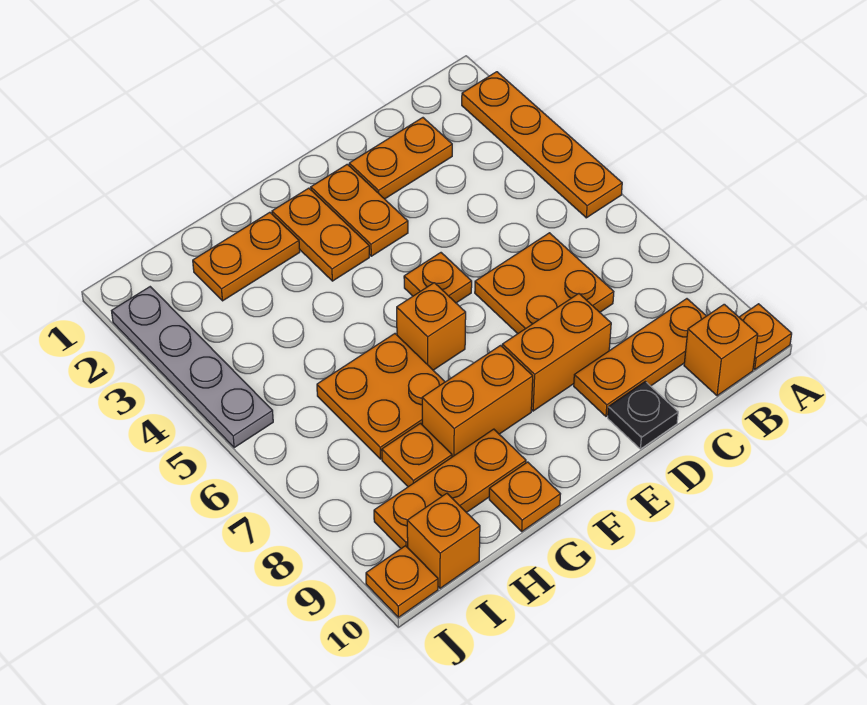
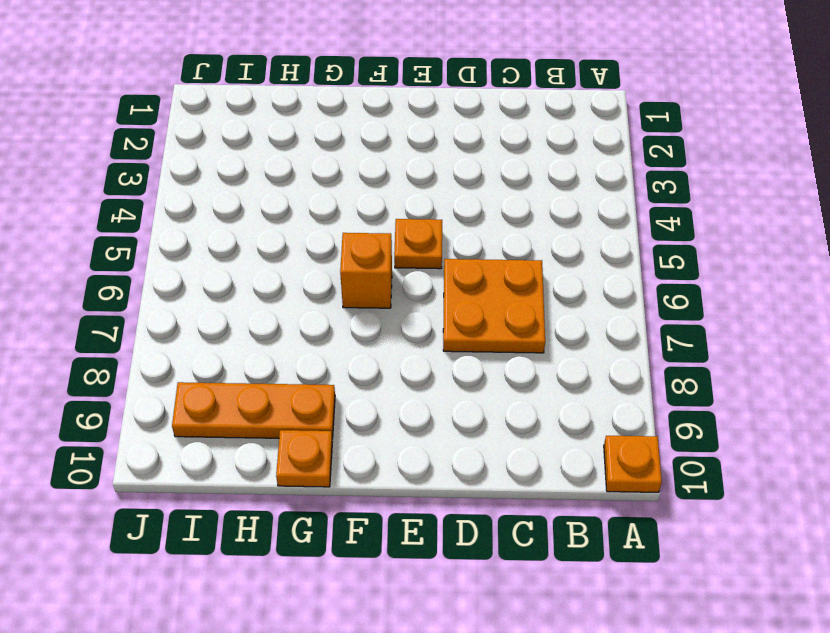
none -> orange 1x4 plate [462,72,622,218]
none -> orange 1x3 plate [574,299,706,416]
none -> orange 1x1 brick [684,304,758,396]

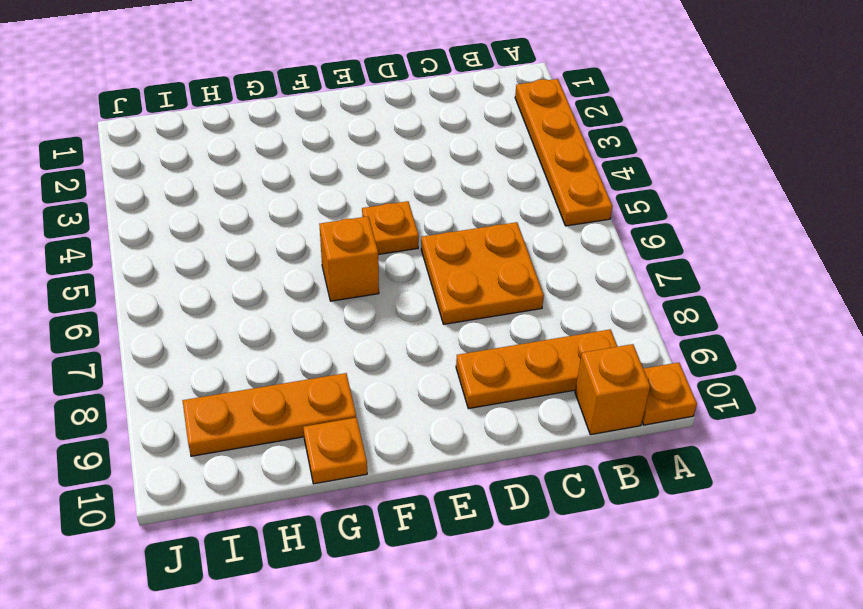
none -> orange 1x2 plate [349,118,452,199]
none -> orange 1x2 brick [502,294,611,411]
none -> black 1x1 plate [608,382,678,449]

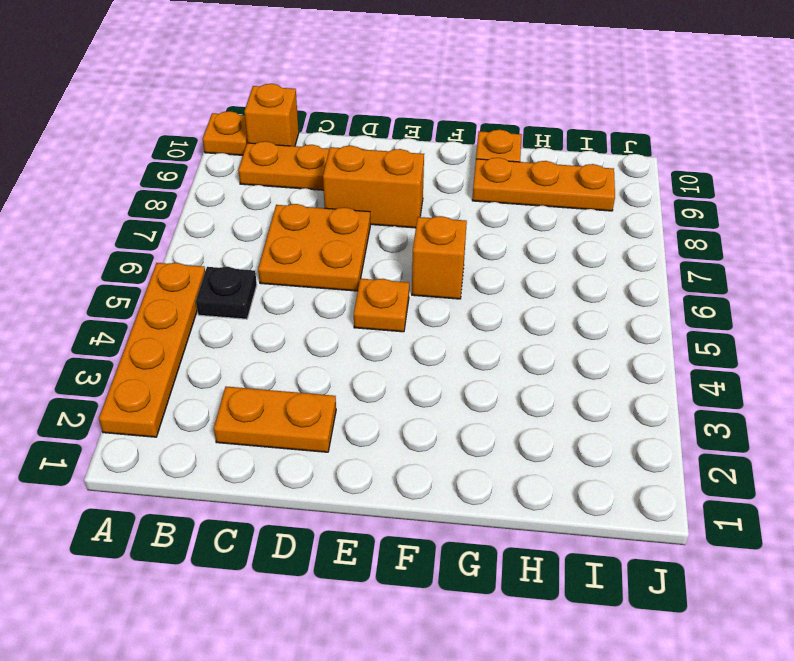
black 1x1 plate [196,267,257,319] -> black 1x1 plate moved to [608,382,678,449]
none -> orange 1x2 plate [311,164,408,256]
none -> orange 1x2 plate [272,188,369,281]
none -> orange 1x2 brick [422,346,533,457]

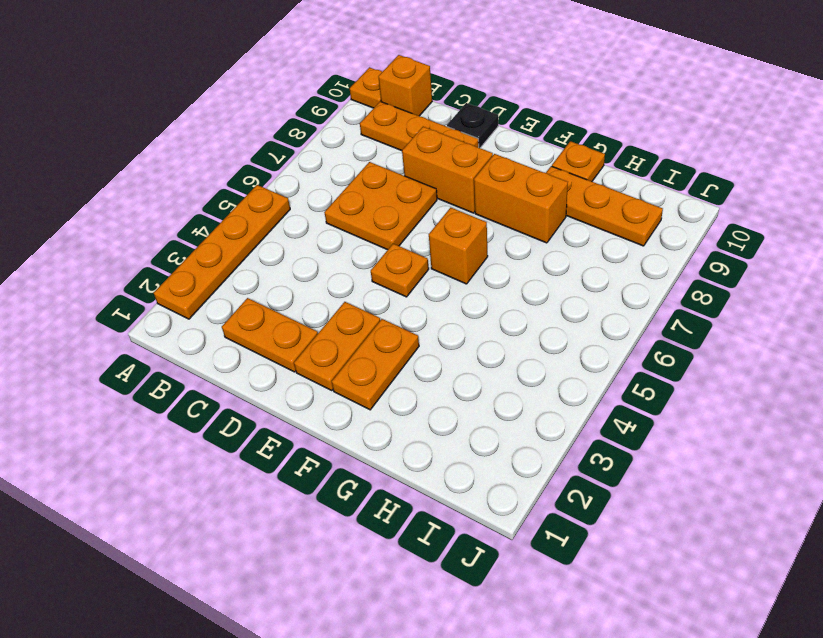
none -> orange 1x2 plate [193,212,300,301]
none -> orange 2x2 plate [317,334,445,459]
none -> orange 1x1 plate [382,423,452,487]

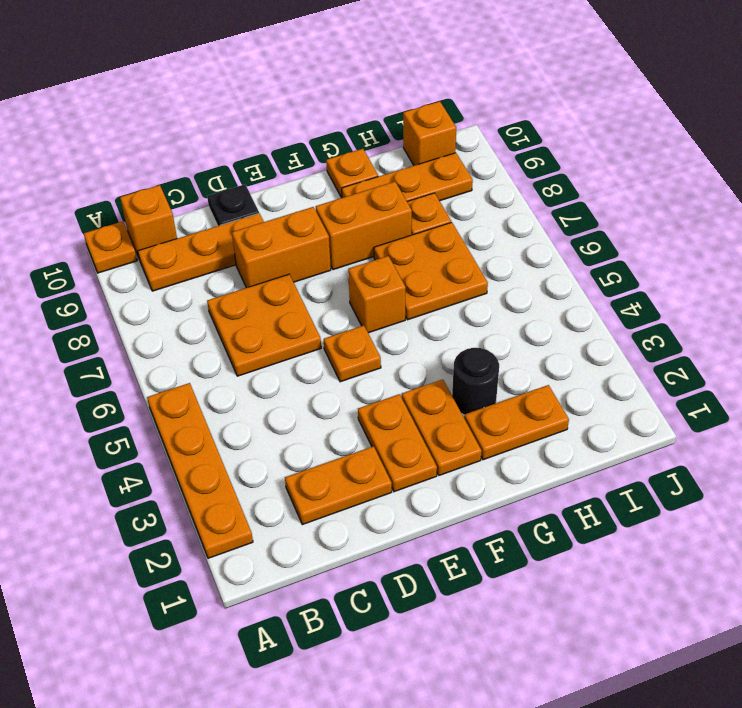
black 1x1 round brick [452,348,499,415] -> none
none -> grey 1x4 plate [112,287,273,448]
none -> orange 1x1 plate [366,546,438,617]

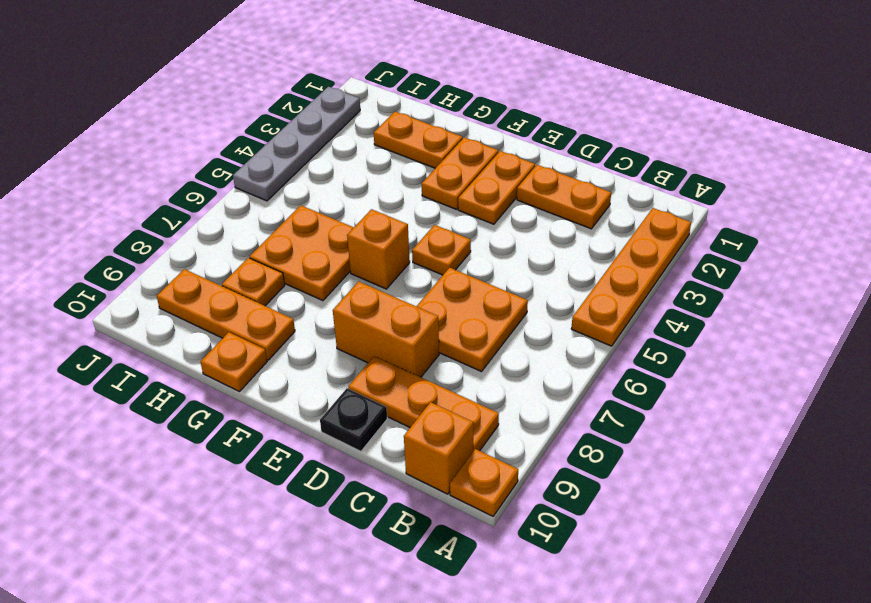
none -> orange 1x2 brick [422,346,533,457]
none -> orange 1x1 brick [407,493,480,588]
none -> orange 1x1 plate [366,546,438,617]

